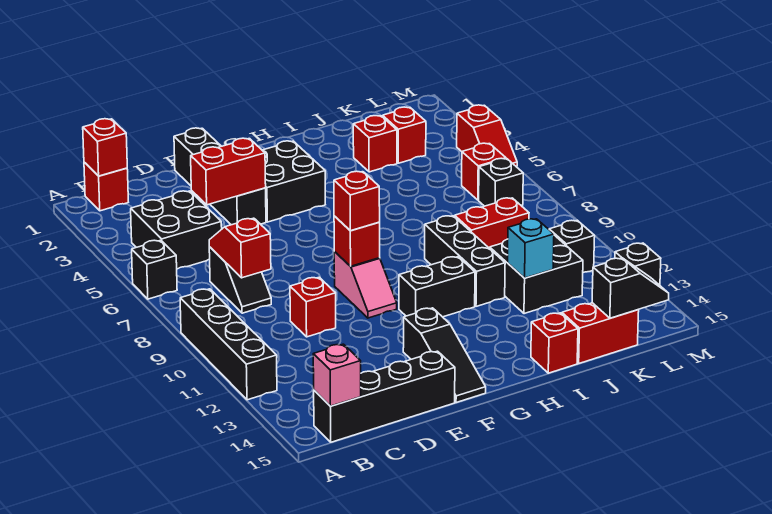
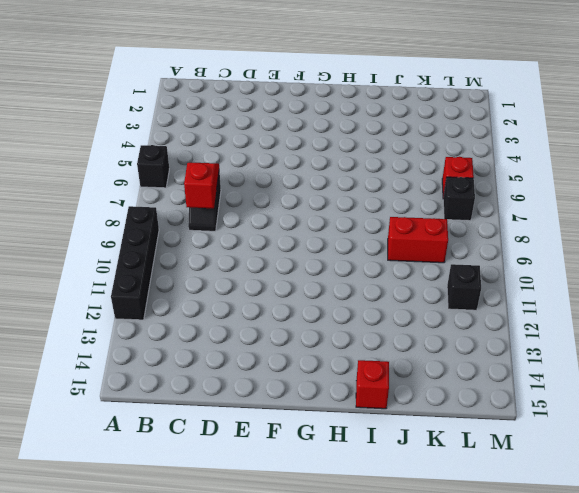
none -> red 1x1 brick [84,162,128,211]
none -> black 2x2 brick [131,191,222,269]
none -> black 1x4 brick [314,351,455,442]
none -> red 1x1 brick [290,277,336,337]

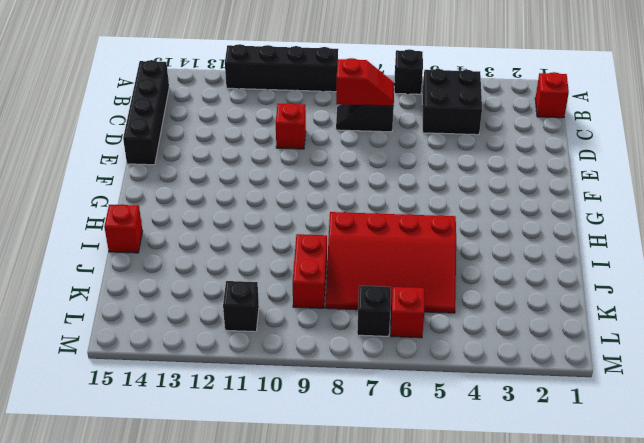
red 3x4 slope [326,212,456,313] -> none
none -> black 1x4 brick [174,128,266,225]
none -> black 2x2 brick [262,141,325,222]
none -> pink 1x2 slope [334,252,397,318]
none -> black 1x3 slope [403,308,486,403]

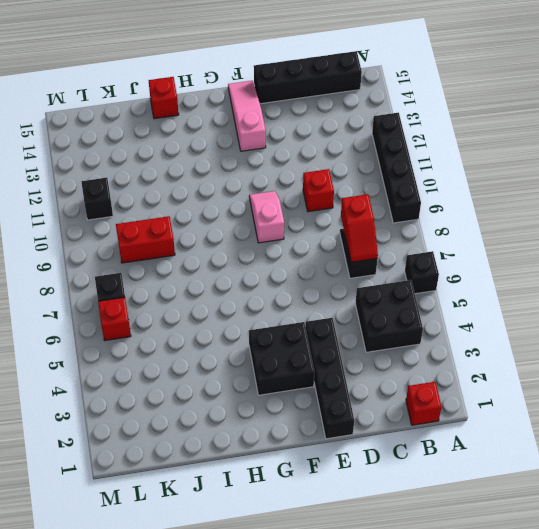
pink 1x3 slope [228,81,266,151] -> black 1x3 slope [403,308,486,403]
none -> black 1x2 brick [399,257,475,317]
none -> black 1x3 brick [425,216,505,306]
none -> red 1x1 brick [353,116,397,172]
none -> black 2x2 brick [490,235,583,314]

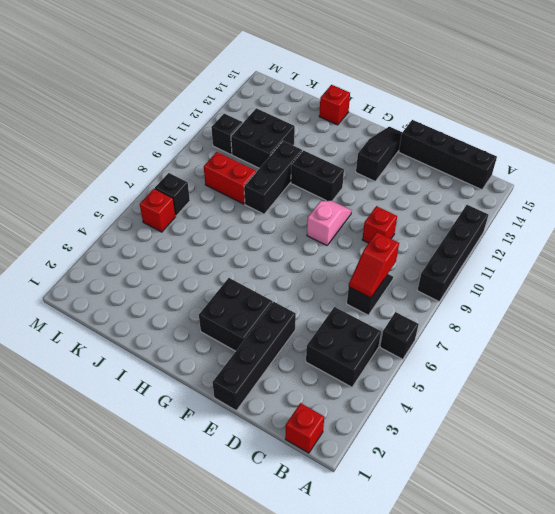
none -> red 1x1 brick [353,116,397,172]
none -> red 1x2 brick [562,303,639,363]
none -> red 1x1 brick [383,107,426,163]
none -> red 1x2 slope [457,105,517,167]

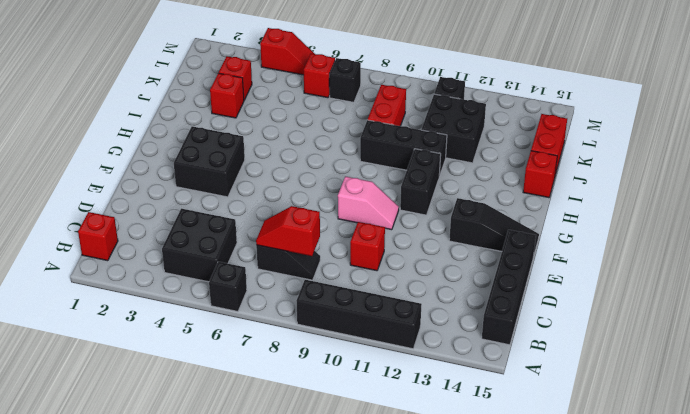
none -> black 1x4 brick [174,128,266,225]
none -> black 1x1 brick [615,243,661,285]
none -> red 1x1 brick [83,119,127,176]
none -> pink 1x1 brick [313,344,361,406]

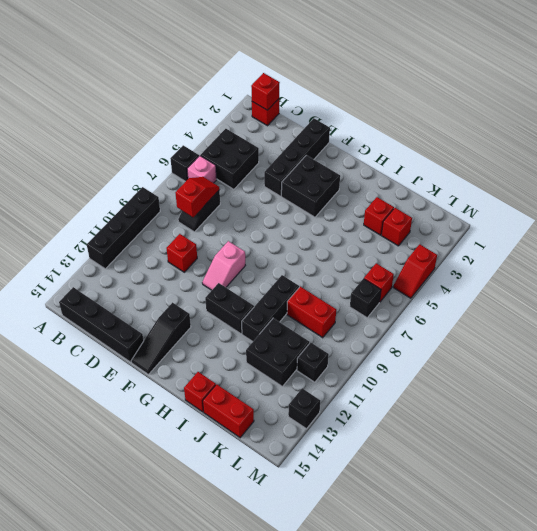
pink 1x1 brick [187,156,217,183] -> pink 1x1 brick moved to [313,344,361,406]
none -> red 1x2 brick [191,138,266,205]
none -> red 1x1 brick [334,216,380,266]
none -> cyan 1x1 brick [507,219,554,278]
none -> black 1x2 slope [592,258,669,318]

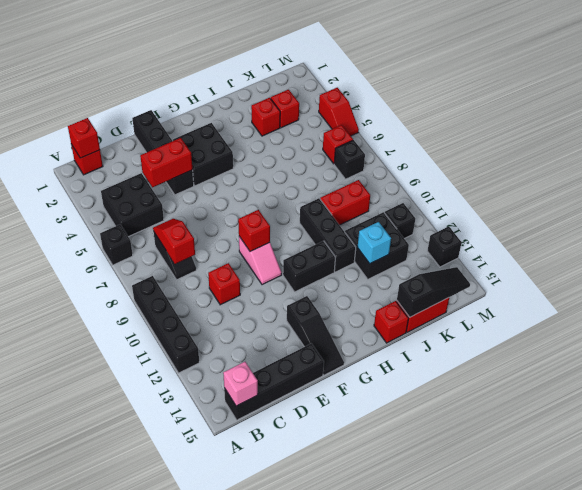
black 1x3 slope [397,267,470,317] -> black 1x2 slope [592,258,669,318]
none -> red 1x1 brick [334,171,380,231]

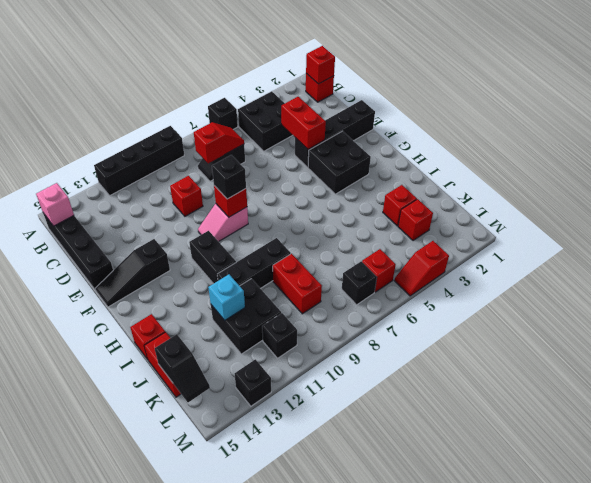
black 1x1 brick [212,155,246,199] -> red 1x1 brick [334,171,380,231]

